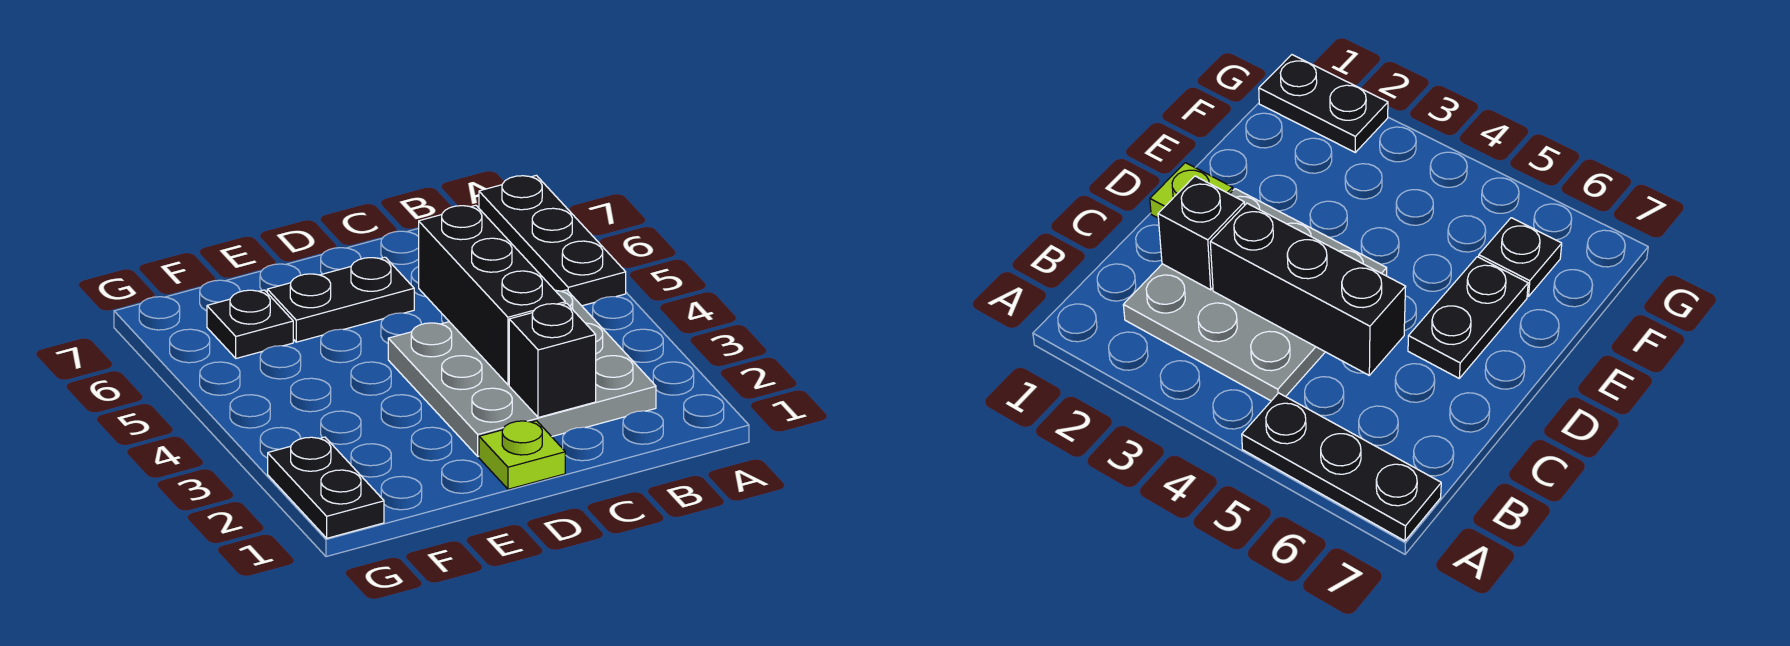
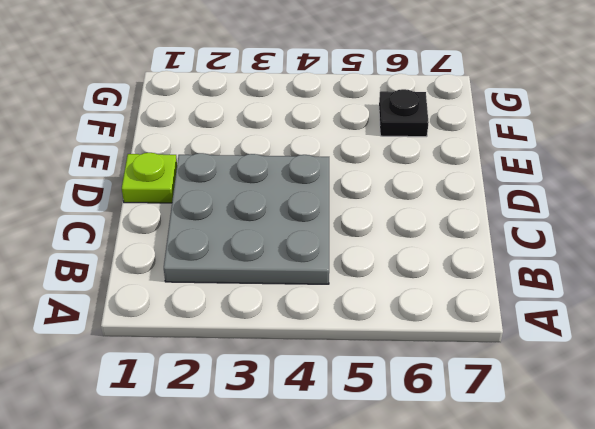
none -> black 1x3 plate [479,175,626,306]
none -> black 1x2 plate [267,257,414,342]

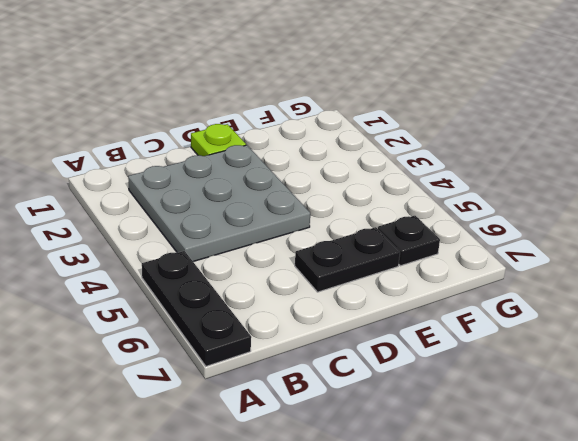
none -> black 1x2 plate [268,437,384,538]
none -> black 1x1 brick [509,303,596,417]

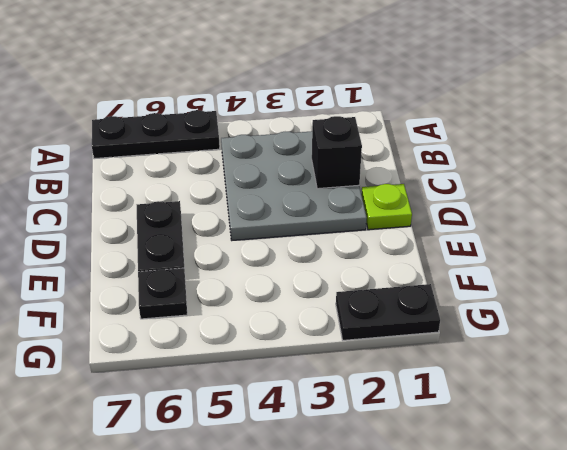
none -> black 1x3 brick [419,205,565,385]

